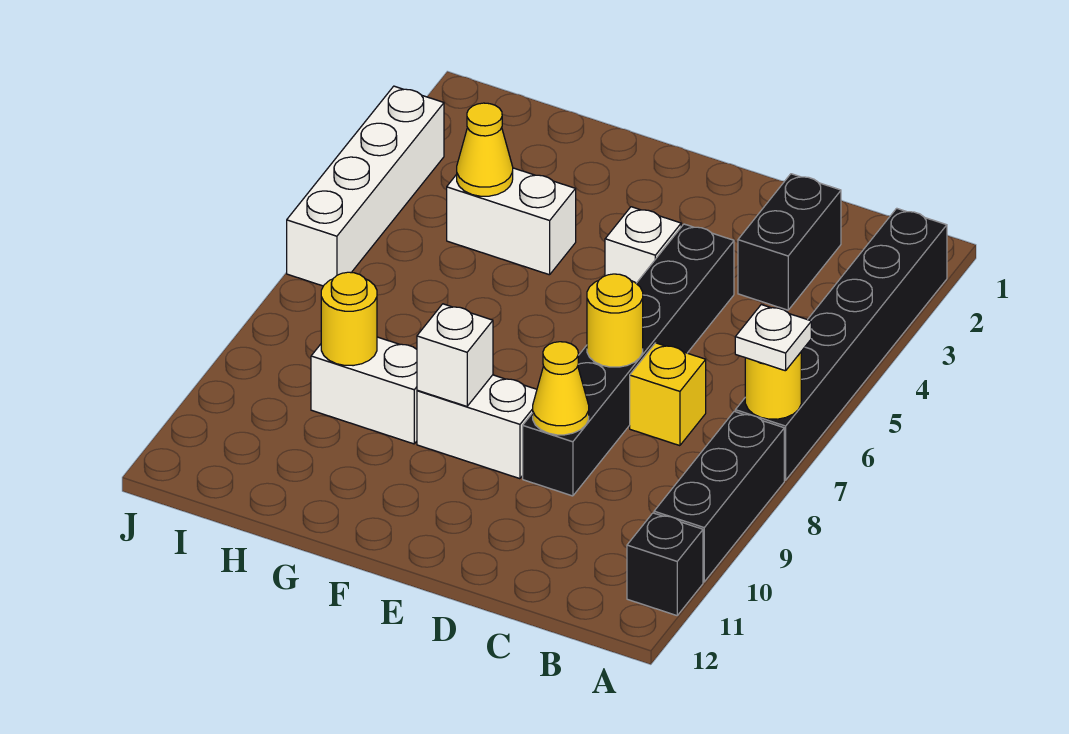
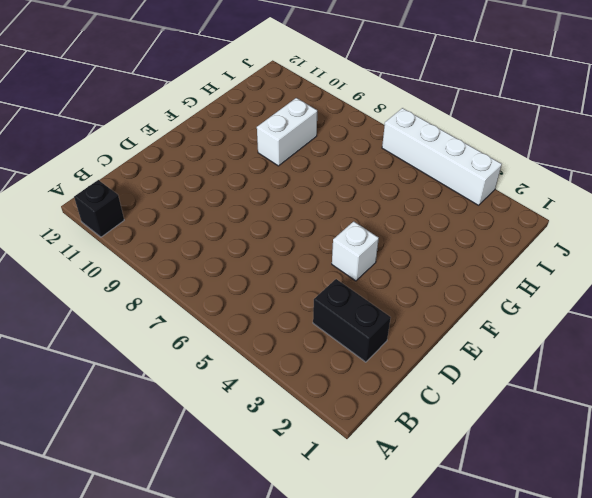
none -> black 1x6 brick [735,208,947,480]
none -> black 1x3 brick [654,411,784,582]
none -> yellow 1x1 brick [630,343,706,446]

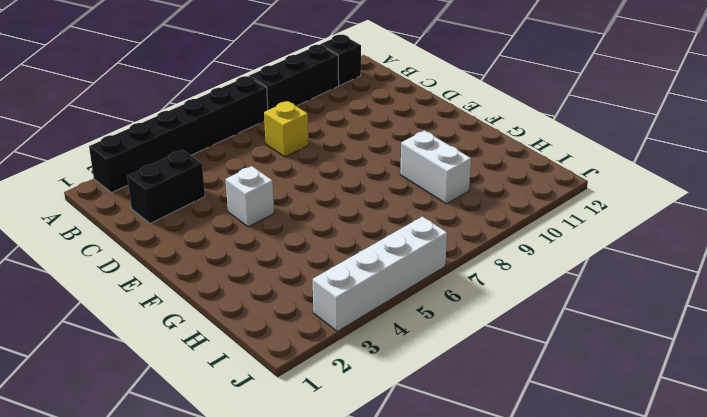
none -> black 1x6 brick [523,224,734,496]
none -> white 1x2 brick [417,375,537,479]
none -> white 1x2 brick [447,168,576,275]

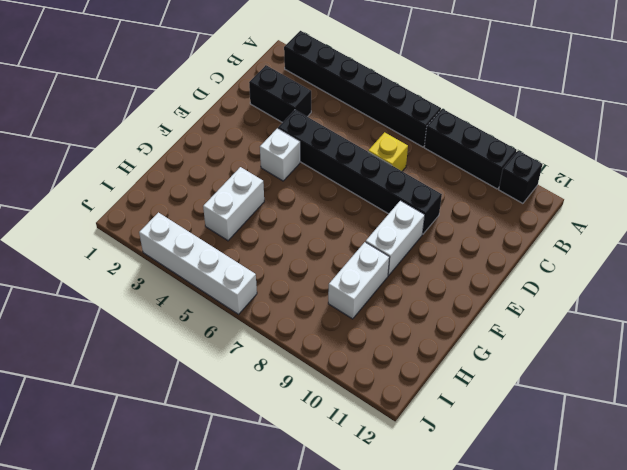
none -> yellow 1x1 round brick [745,352,801,419]
none -> yellow 1x1 round brick [587,274,643,367]
none -> yellow 1x1 cone [533,342,589,435]

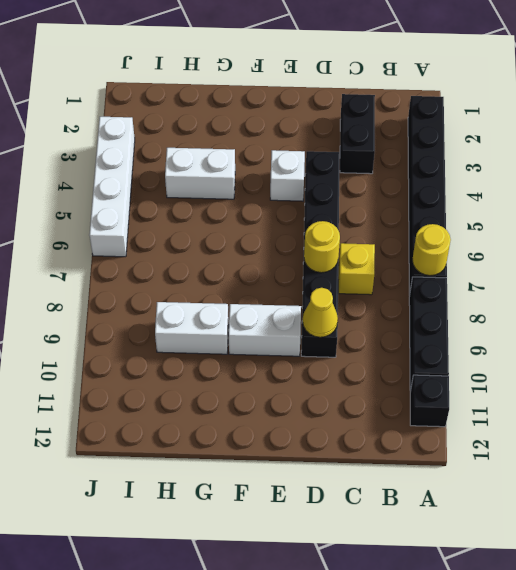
none -> white 1x1 brick [417,304,493,406]
none -> yellow 1x1 cone [457,103,513,196]
none -> yellow 1x1 round brick [321,272,377,366]

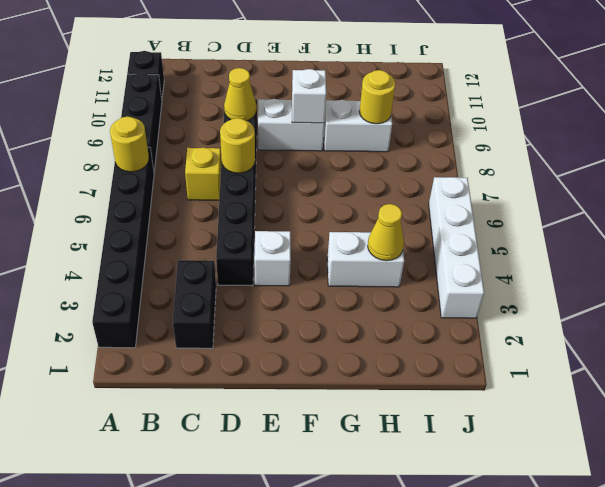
none -> white 1x1 plate [735,305,811,371]

